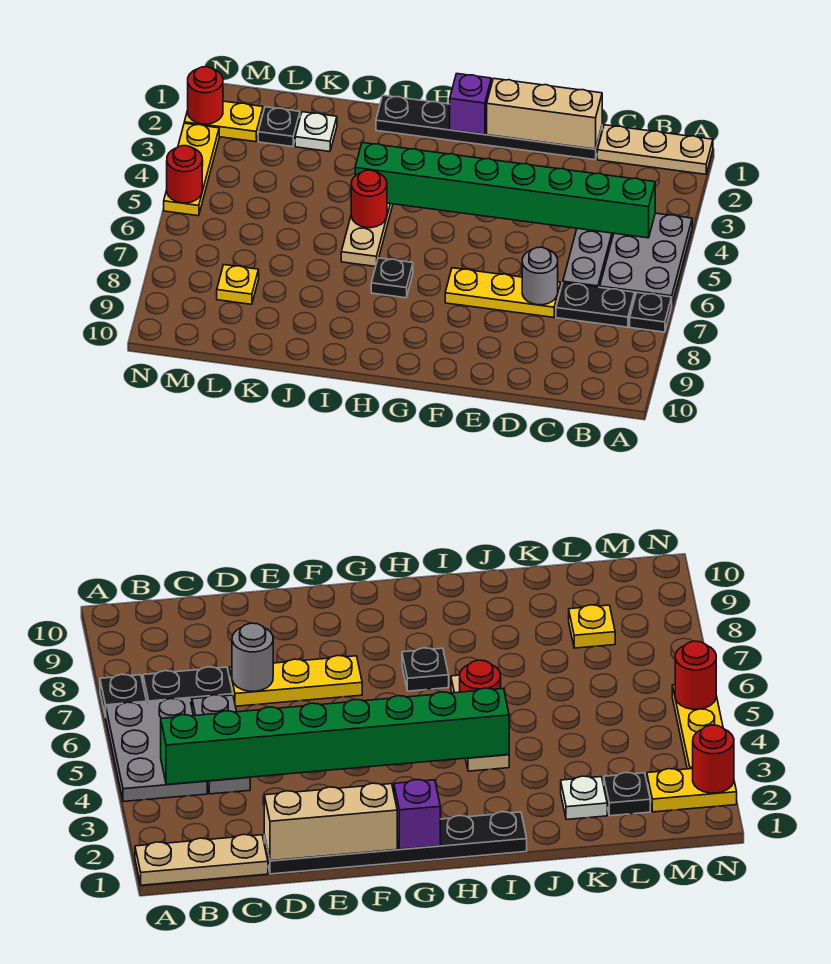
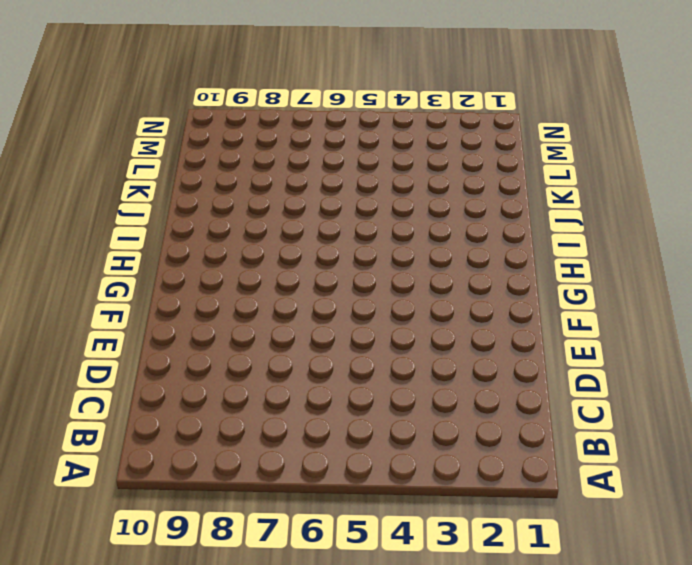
none -> tan 1x3 plate [597,125,713,174]
none -> grey 2x3 plate [600,213,692,304]
none -> black 1x1 plate [630,293,672,332]

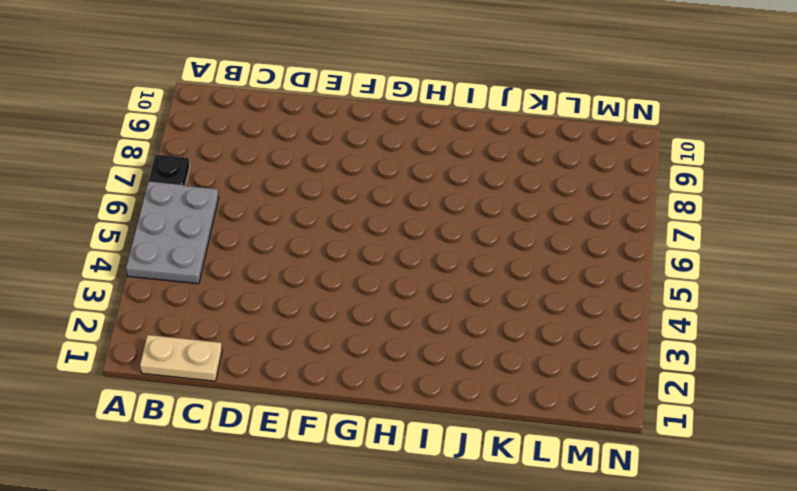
tan 1x2 plate [140,335,222,381] -> tan 1x3 plate [597,125,713,174]
none -> black 1x2 plate [556,283,635,327]
none -> grey 1x3 plate [563,228,614,287]
none -> black 1x6 plate [376,95,602,160]

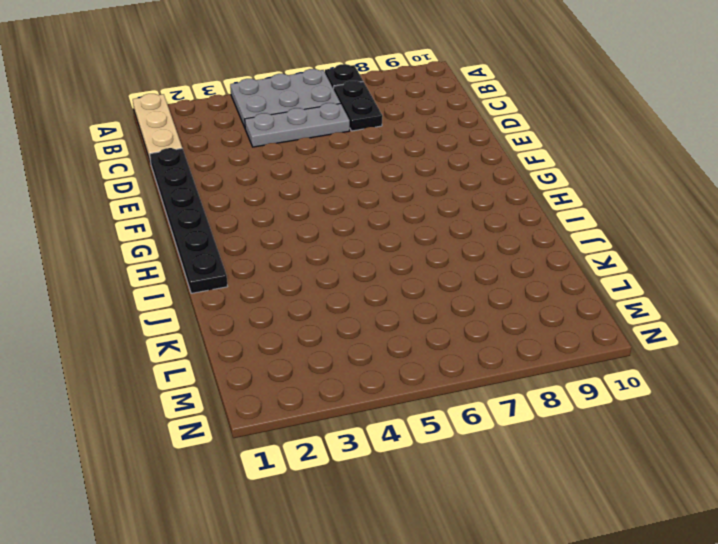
none -> yellow 1x3 plate [445,268,561,317]
none -> black 1x1 plate [371,258,413,298]
none -> tan 1x3 plate [341,203,393,267]

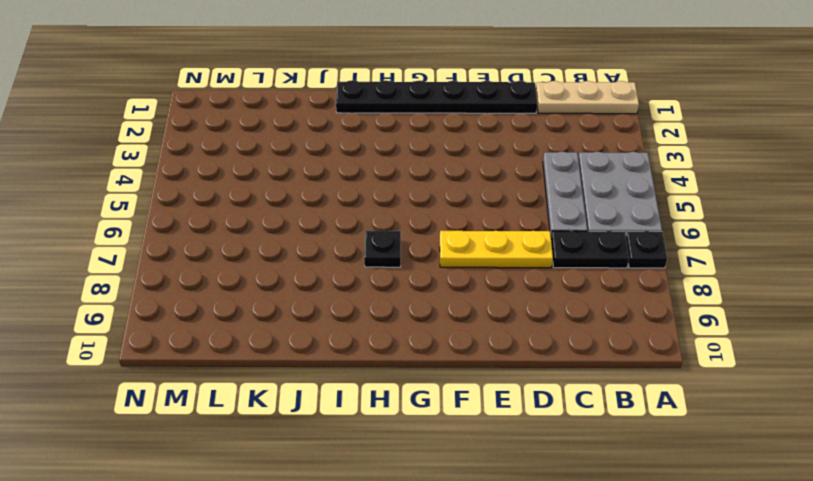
none -> tan 1x3 plate [341,203,393,267]
none -> white 1x1 plate [295,112,337,152]
none -> black 1x1 plate [258,107,300,147]

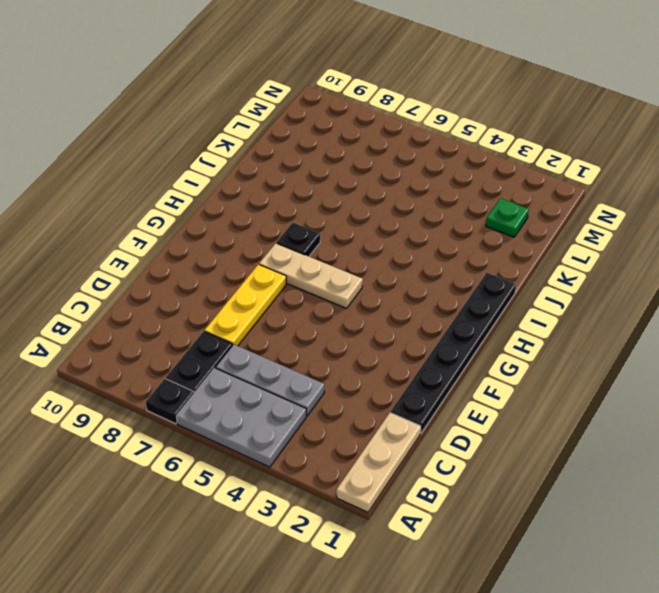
tan 1x3 plate [259,243,363,308] -> tan 1x3 plate moved to [341,203,393,267]
green 1x1 plate [486,198,529,237] -> black 1x1 plate [258,107,300,147]
none -> white 1x1 plate [295,112,337,152]
none -> yellow 1x1 plate [217,265,259,304]
none -> yellow 1x2 plate [184,101,263,142]

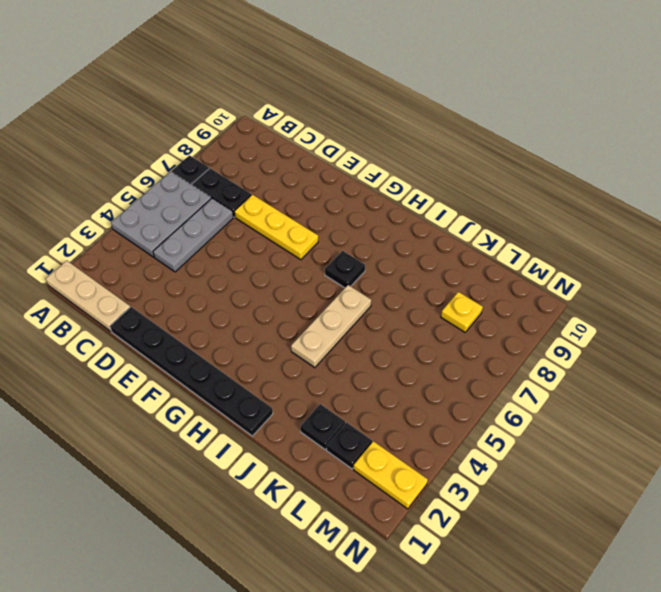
black 1x1 plate [300,404,345,450] -> white 1x1 plate [295,112,337,152]
none -> yellow 1x3 plate [164,123,219,216]
none -> green 1x8 brick [355,143,655,238]
none -> tan 1x3 brick [487,78,602,149]

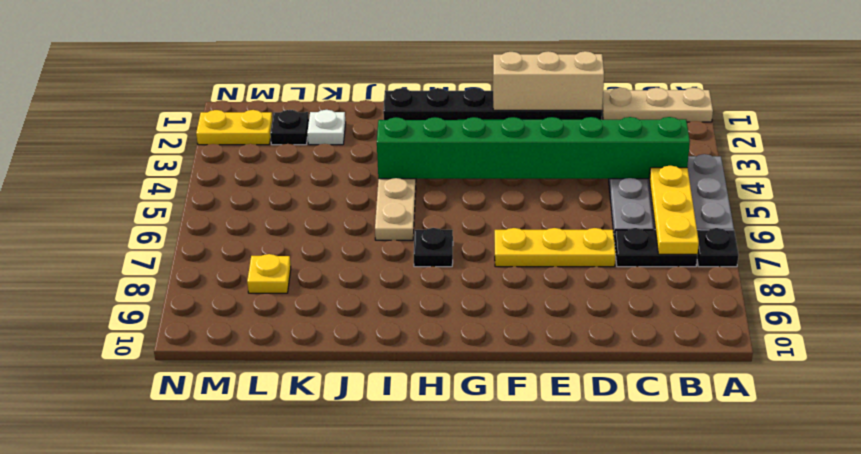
yellow 1x3 plate [649,166,699,254] -> yellow 1x3 plate moved to [164,123,219,216]
none -> grey 1x1 round brick [522,247,558,305]
none -> purple 1x1 brick [450,74,491,134]
none -> red 1x1 round brick [351,170,387,228]

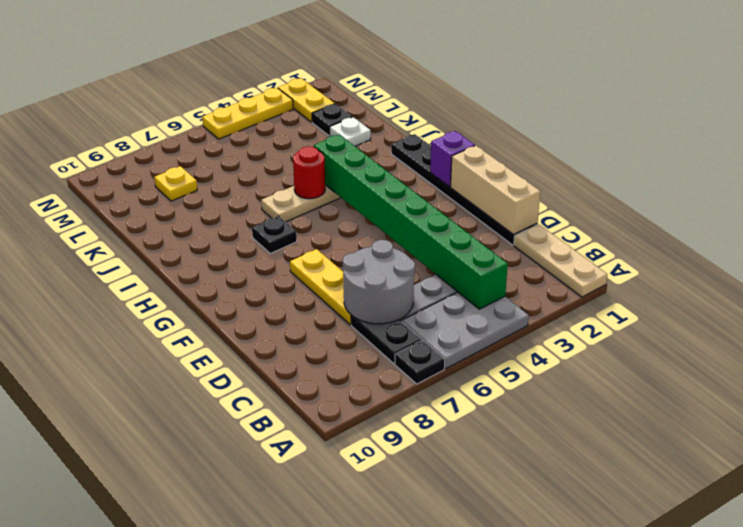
grey 2x2 round brick [343,240,415,324] -> grey 1x1 round brick [522,247,558,305]
none -> red 1x1 round brick [188,67,223,124]
none -> red 1x1 round brick [167,146,202,203]

